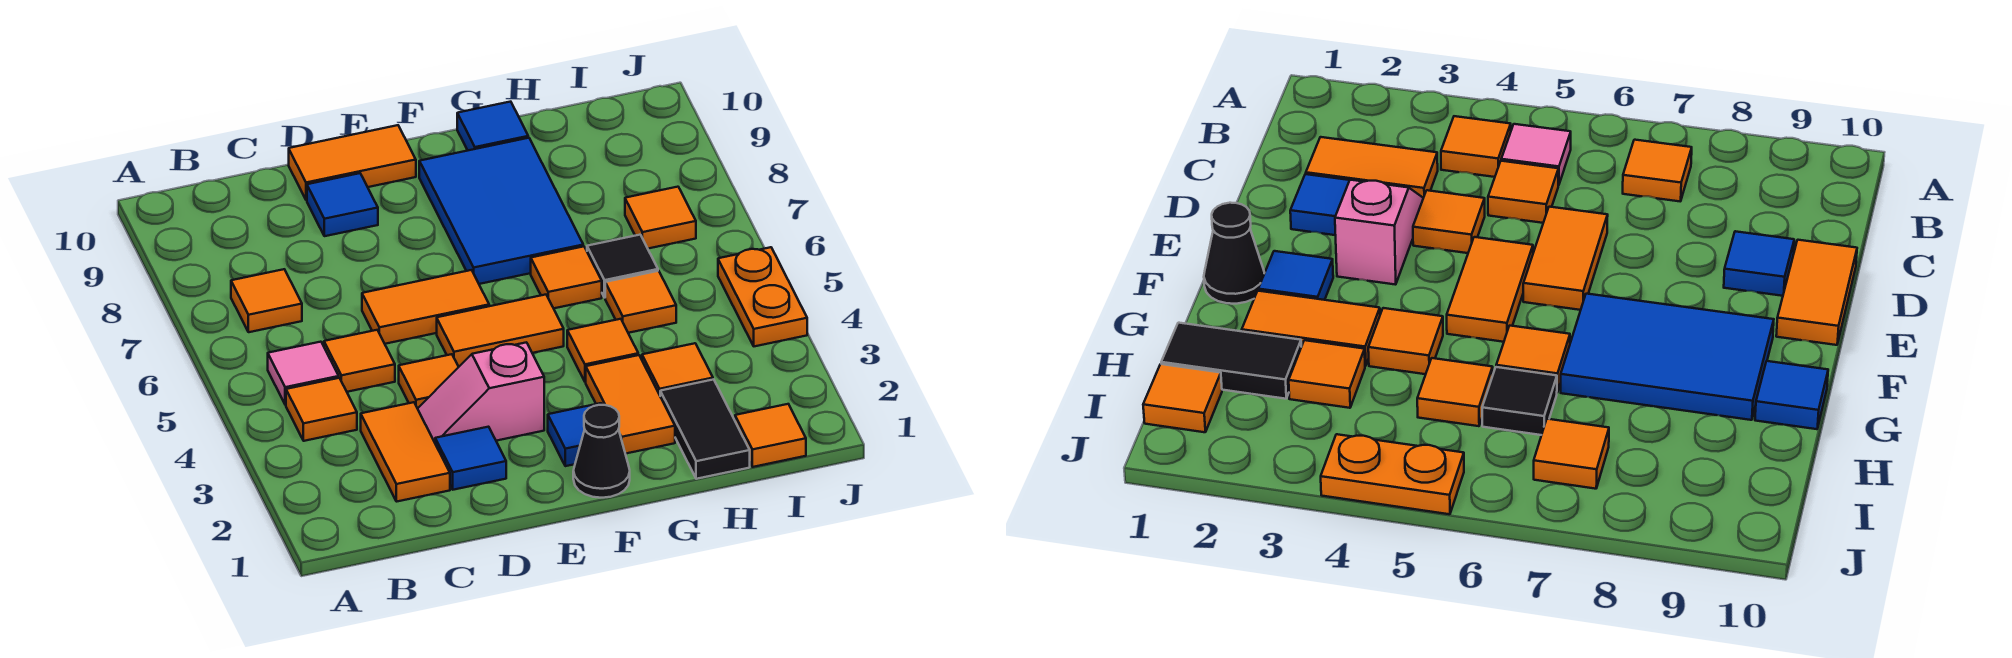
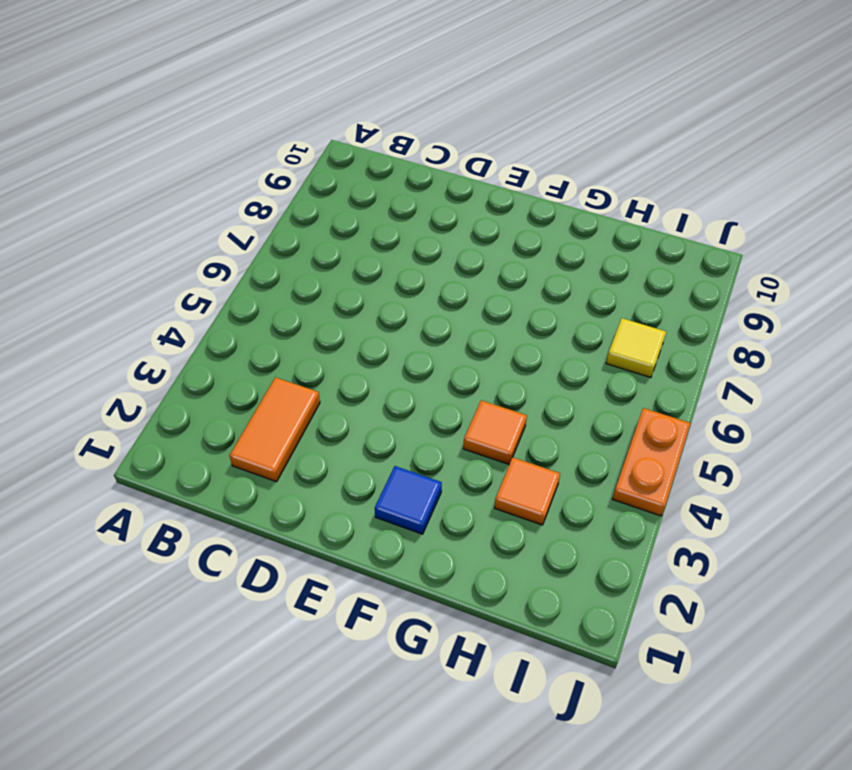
yellow 1x1 tile [606,318,666,377] -> orange 1x1 tile [625,187,696,249]
none -> orange 1x1 tile [286,378,357,441]
none -> pink 1x1 tile [268,342,339,405]
none -> orange 1x1 tile [231,269,302,332]

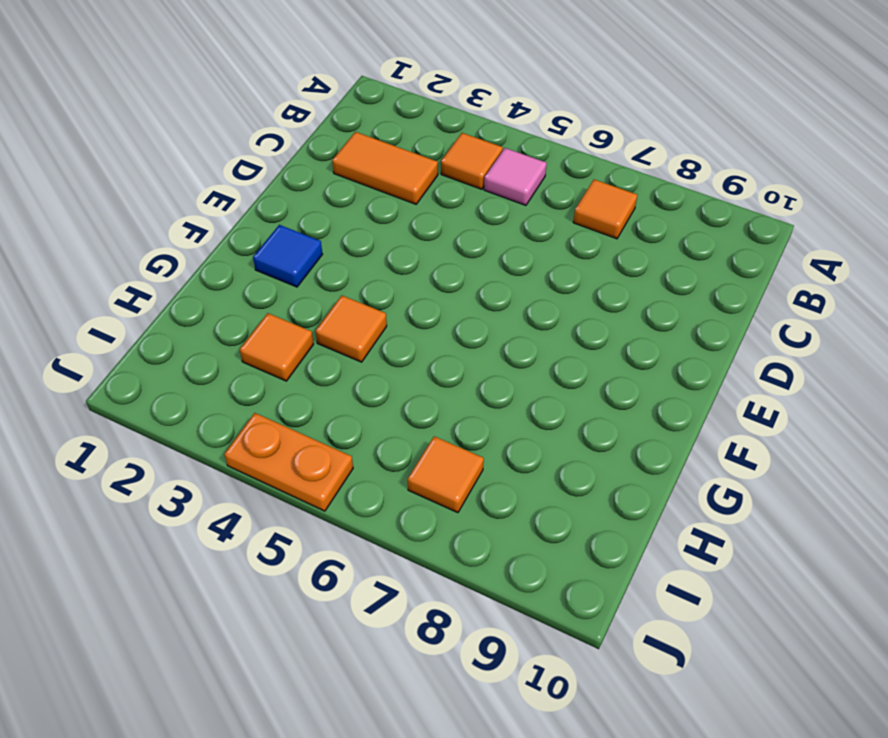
none -> orange 1x1 tile [324,330,395,392]
none -> blue 1x1 tile [435,427,506,490]
none -> pink 1x2 slope [418,342,544,442]

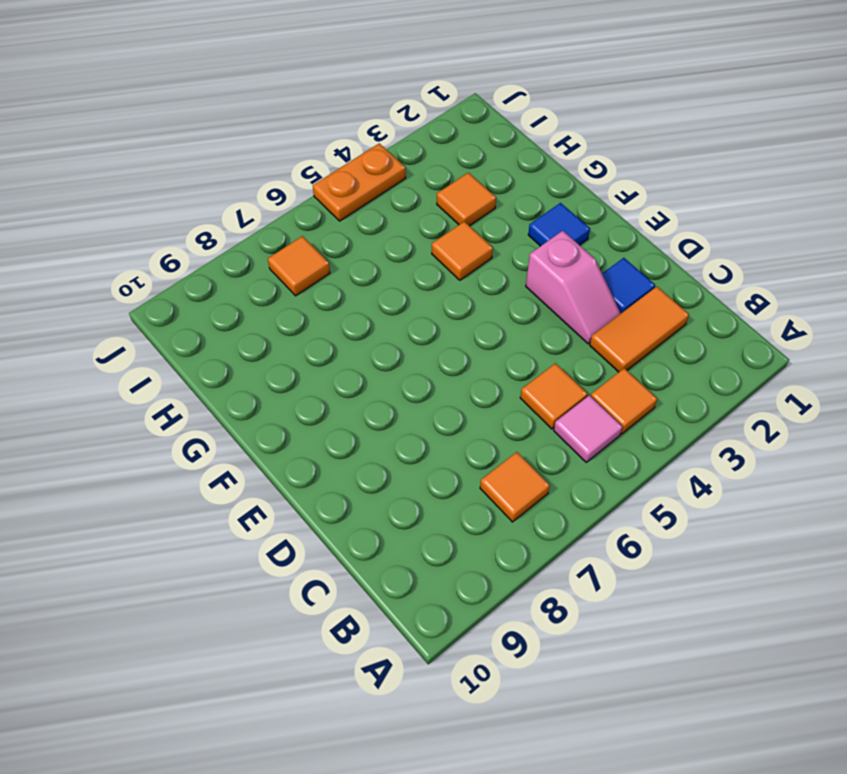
none -> orange 1x1 tile [399,354,458,408]
none -> orange 1x2 tile [362,270,489,344]
none -> blue 1x1 tile [307,173,378,236]

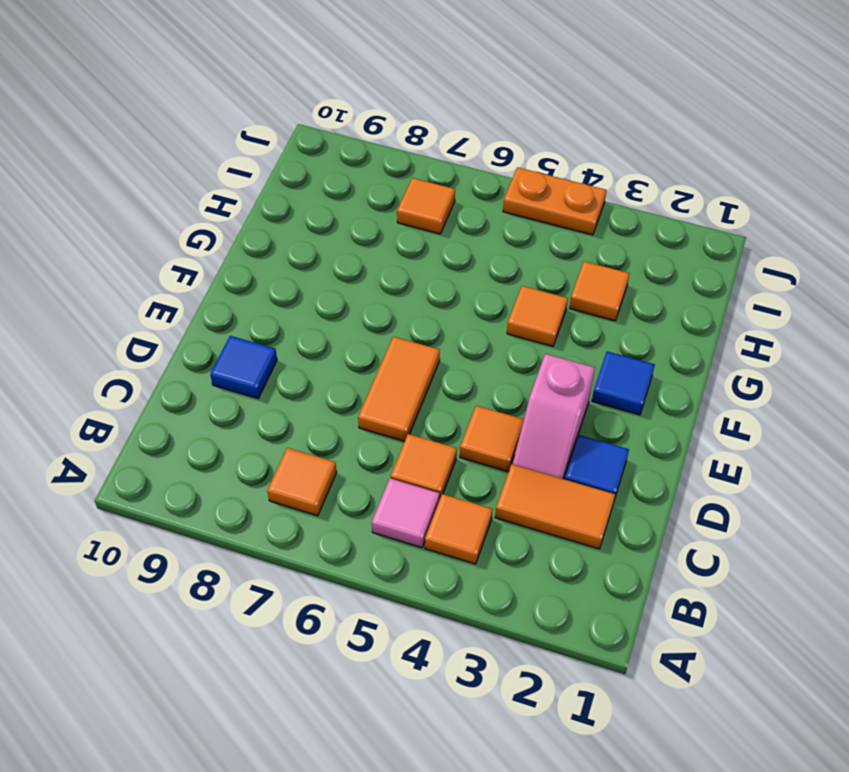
none -> orange 1x2 tile [289,125,416,200]
none -> orange 1x2 tile [437,295,564,367]
none -> black 1x1 cone [573,405,630,498]

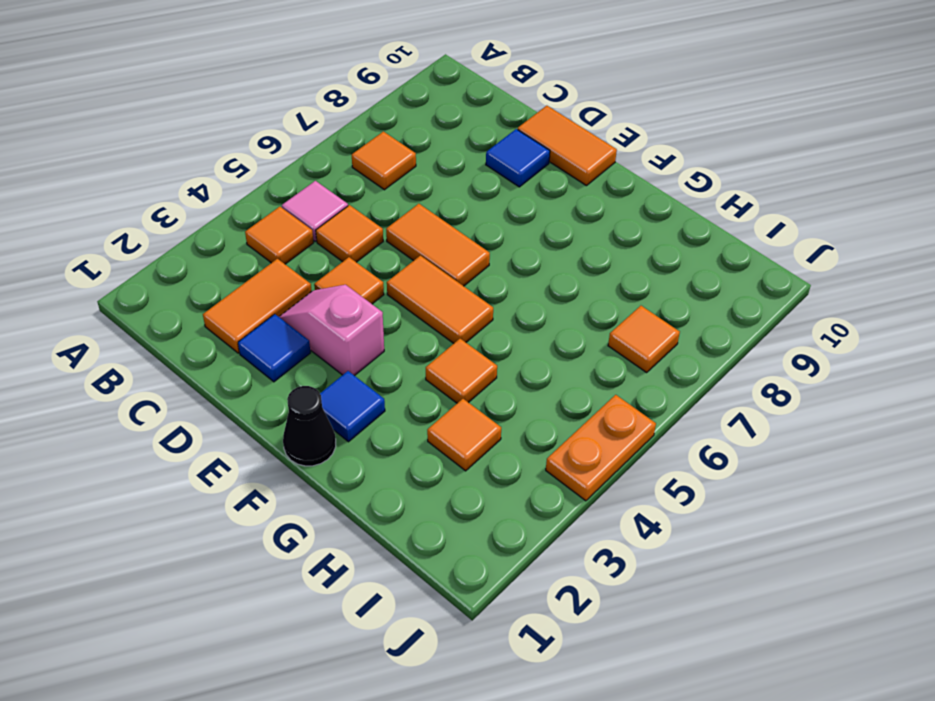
none -> blue 2x3 tile [419,138,583,284]
none -> orange 1x2 tile [586,355,675,454]
none -> orange 1x1 tile [531,246,602,308]

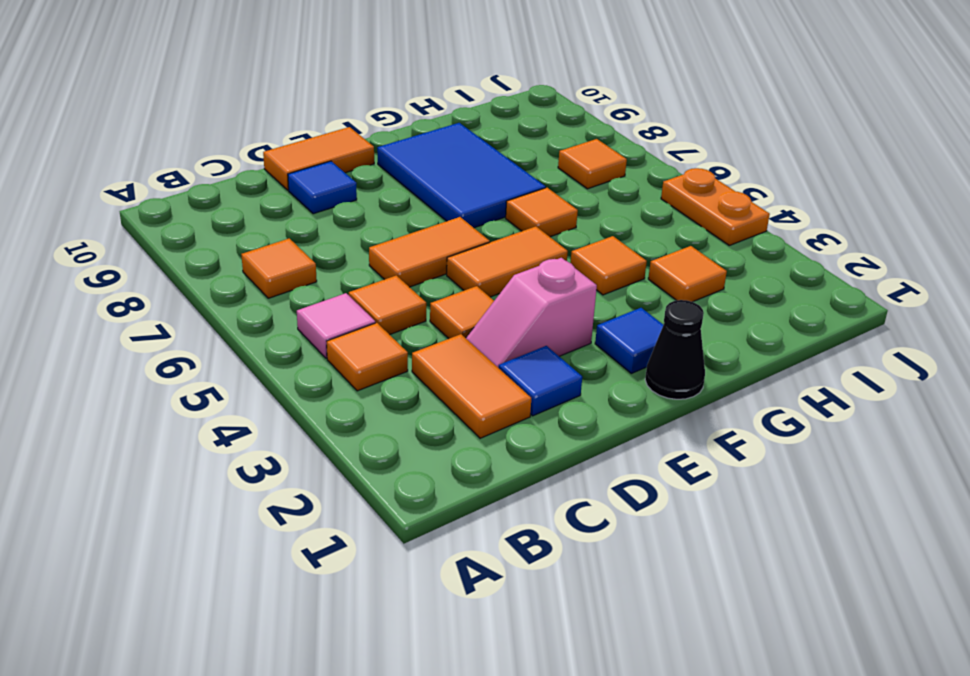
none -> orange 1x2 tile [586,355,675,454]
none -> blue 1x1 tile [457,102,528,150]
none -> black 1x2 tile [660,379,750,479]

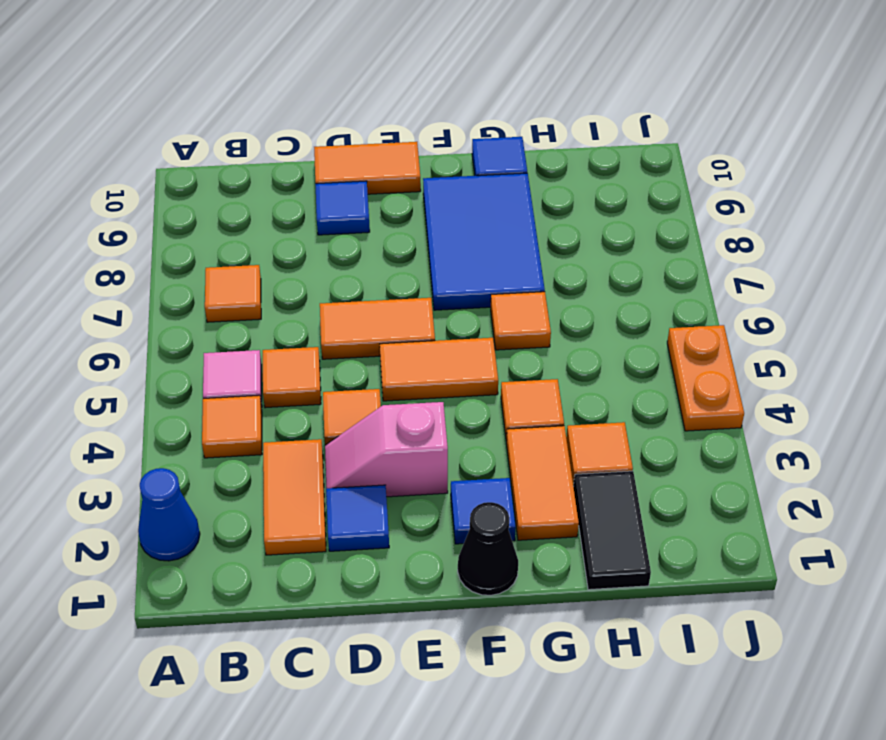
blue 1x1 cone [138,468,200,561] -> none
none -> orange 1x1 tile [605,271,676,333]
none -> black 1x1 tile [587,235,658,298]
none -> orange 1x1 tile [735,404,806,467]

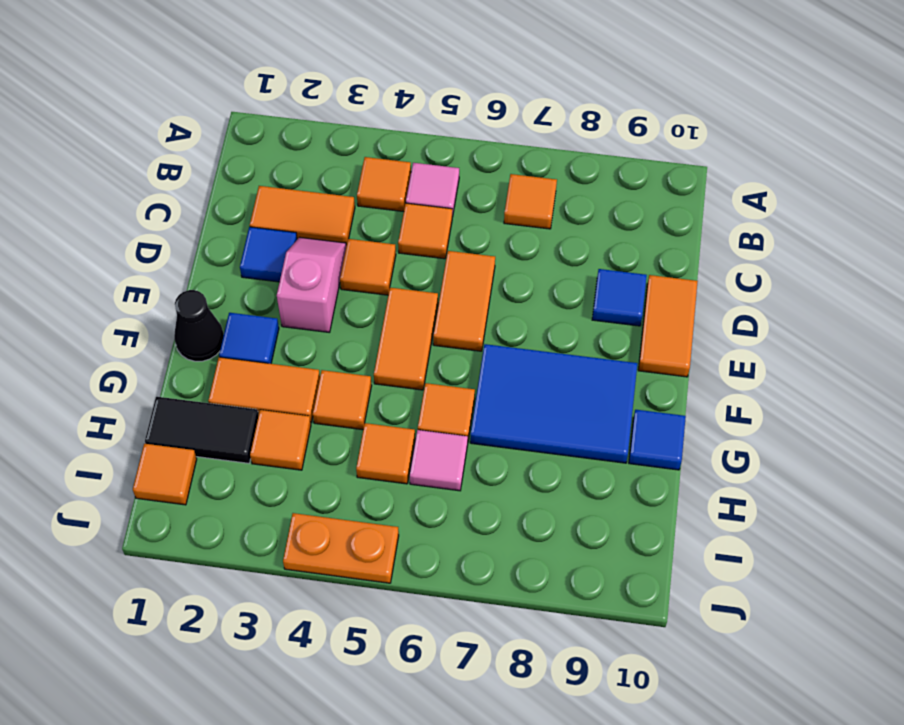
pink 1x1 tile [410,430,468,491] -> black 1x1 tile [587,235,658,298]
none -> orange 1x1 tile [625,187,696,249]

